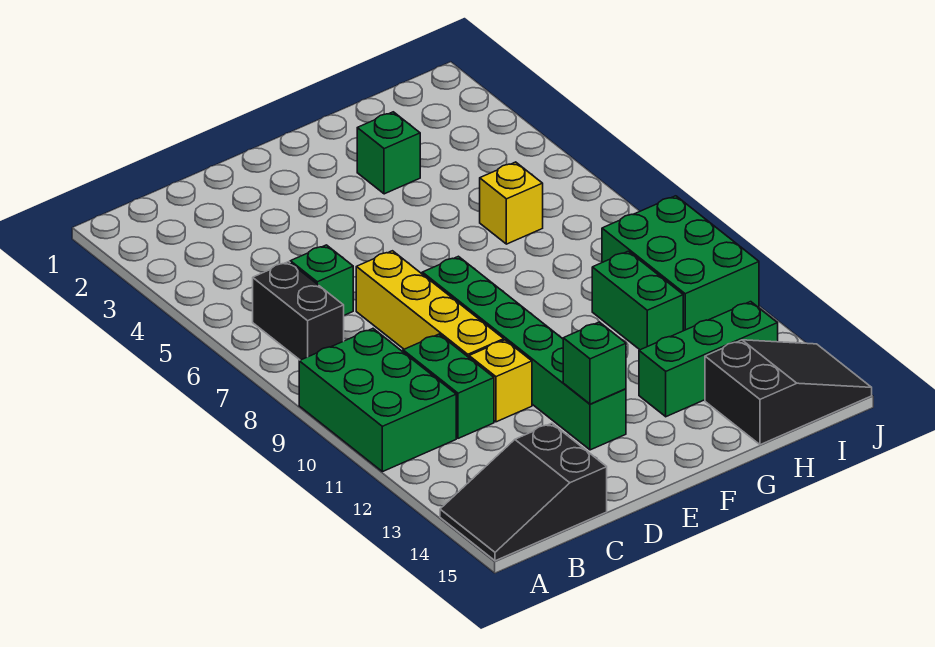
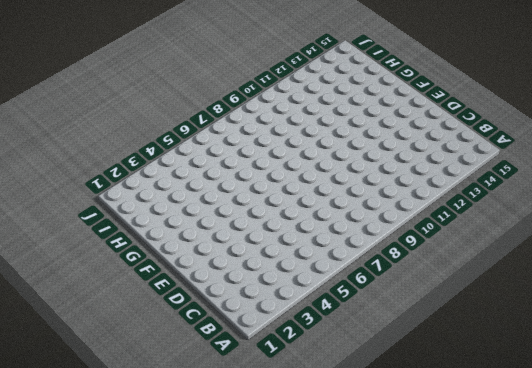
none -> green 2x3 brick [299,329,456,472]
none -> black 2x3 slope [440,423,607,561]
none -> black 1x2 brick [253,262,344,360]

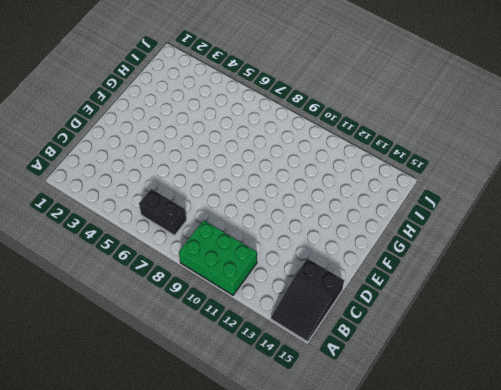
none -> green 1x1 brick [290,245,353,315]
none -> green 1x2 brick [403,334,494,438]
none -> yellow 1x4 brick [356,251,504,357]

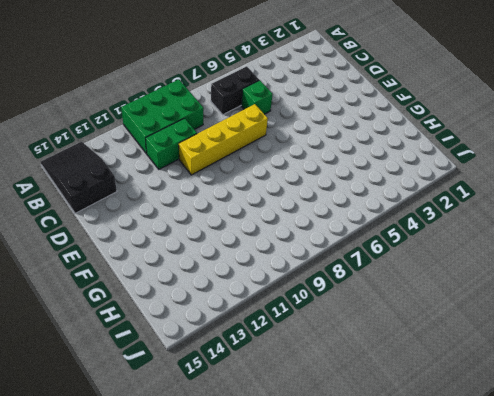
none -> yellow 1x1 brick [469,340,532,422]
none -> green 1x6 brick [422,256,626,450]
none -> green 1x1 brick [357,112,420,194]

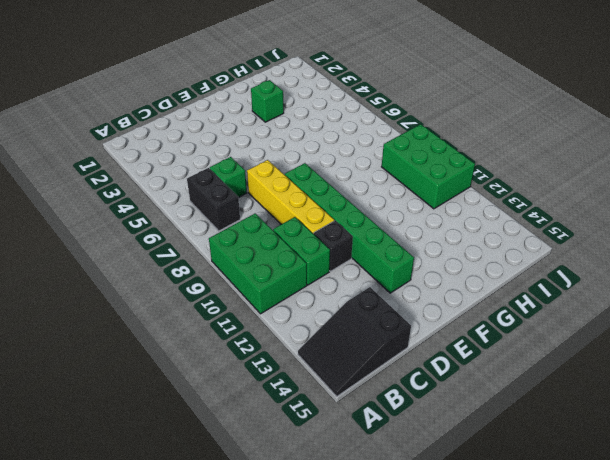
black 1x1 brick [314,221,353,271] -> yellow 1x1 brick [469,340,532,422]
none -> green 1x3 brick [639,302,778,417]
none -> yellow 1x1 brick [480,162,543,244]
none -> green 1x2 brick [592,251,683,350]

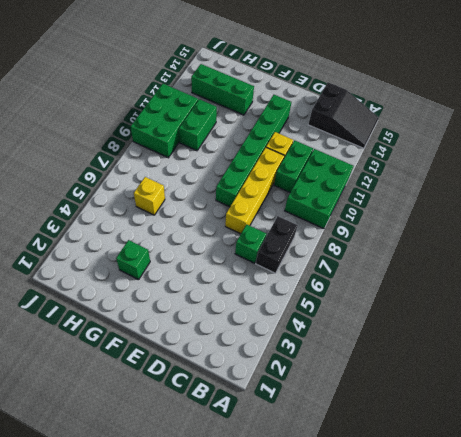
none -> black 2x3 slope [705,340,872,445]
none -> green 1x1 brick [563,322,626,404]

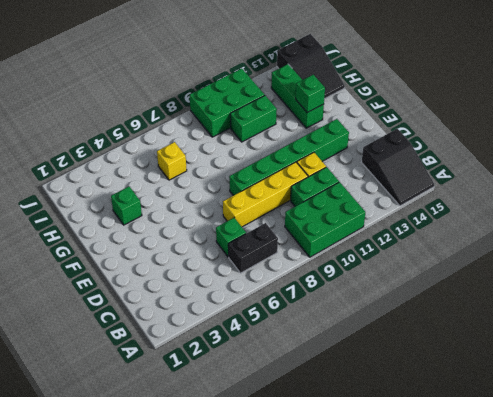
green 1x1 brick [296,75,325,113] -> green 1x1 brick moved to [563,322,626,404]
black 2x3 slope [277,34,345,99] -> black 2x3 slope turned to [705,340,872,445]

